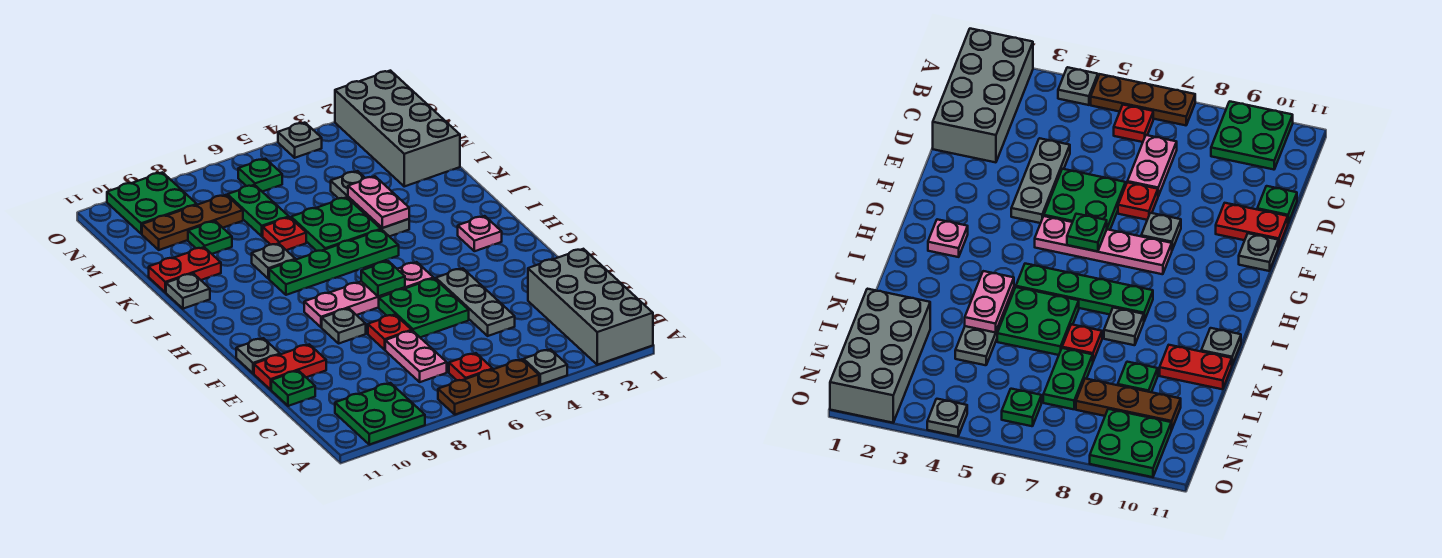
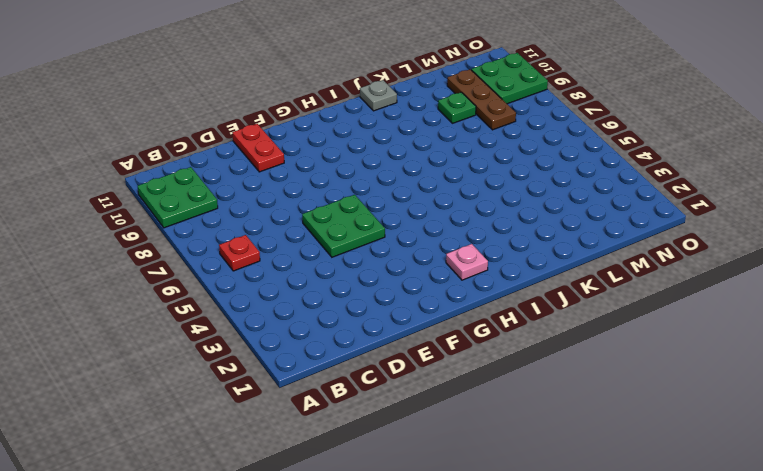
none -> grey 2x4 brick [528,249,653,365]
none -> grey 1x1 plate [524,349,567,385]
none -> brown 1x3 plate [438,359,539,415]
none -> pink 1x2 plate [385,331,447,382]

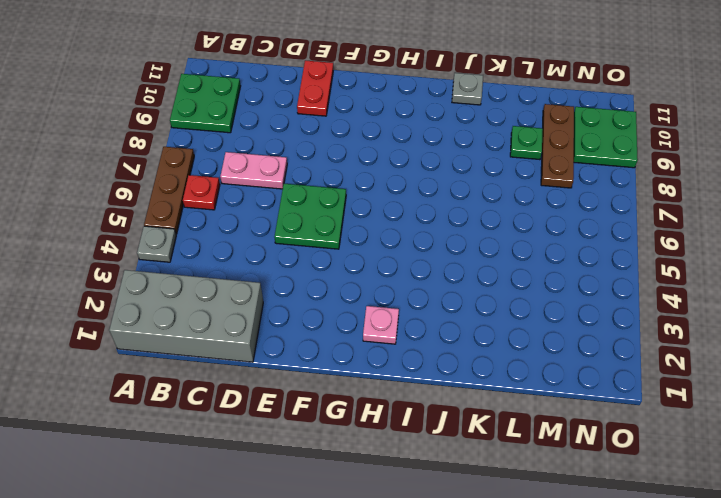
none -> grey 1x3 plate [436,268,515,336]
none -> green 1x1 plate [271,371,315,406]
none -> red 1x1 plate [368,315,412,350]
none -> grey 1x1 plate [322,308,366,343]

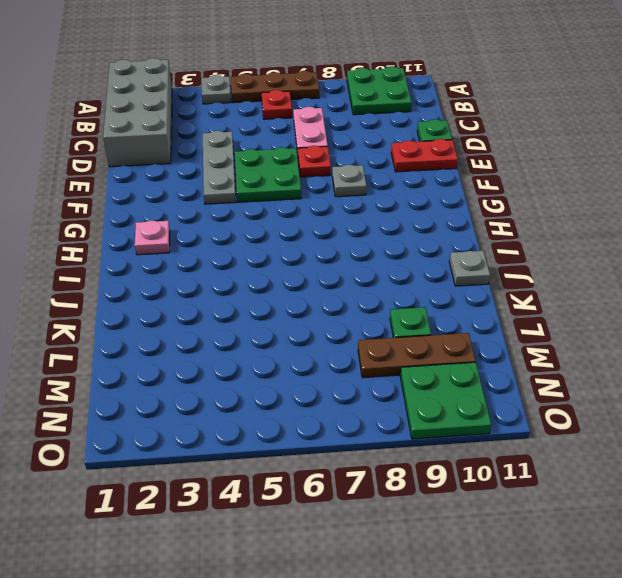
none -> grey 1x1 plate [236,338,280,374]
none -> pink 1x4 plate [304,262,434,327]
none -> green 1x4 plate [269,230,399,295]
none -> grey 1x3 plate [331,171,409,237]

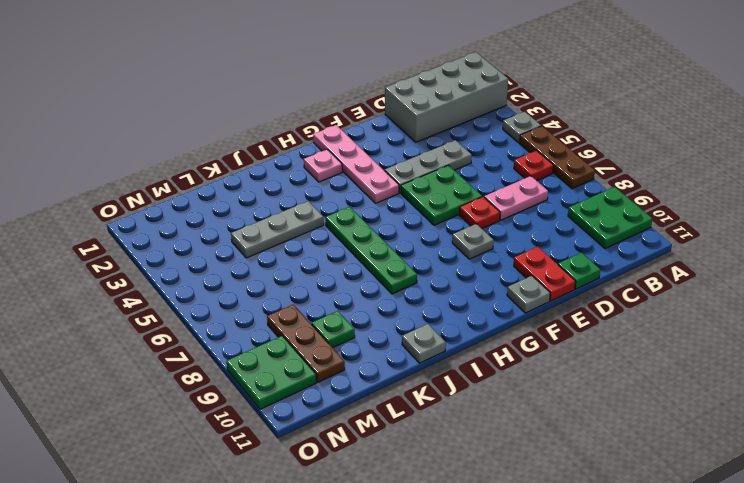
pink 1x4 plate [313,125,399,203] -> pink 1x4 plate moved to [304,262,434,327]
none -> green 2x2 plate [291,197,381,251]
none -> grey 1x1 plate [252,243,295,279]
none -> red 1x1 plate [263,217,306,250]
none -> red 1x2 plate [149,247,221,292]

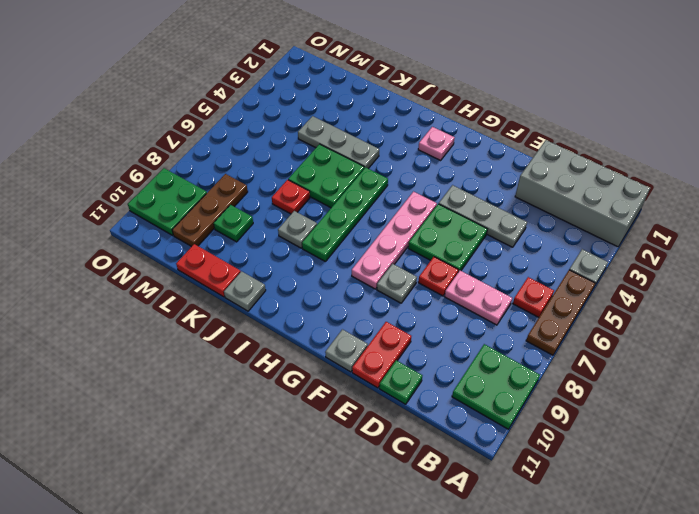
red 1x2 plate [176,244,241,297] -> red 1x2 plate turned to [149,247,221,292]
none -> grey 2x4 brick [335,71,460,186]
none -> green 1x2 plate [228,185,289,236]
none -> green 1x1 plate [238,159,282,192]
none -> grey 1x1 plate [278,123,322,158]

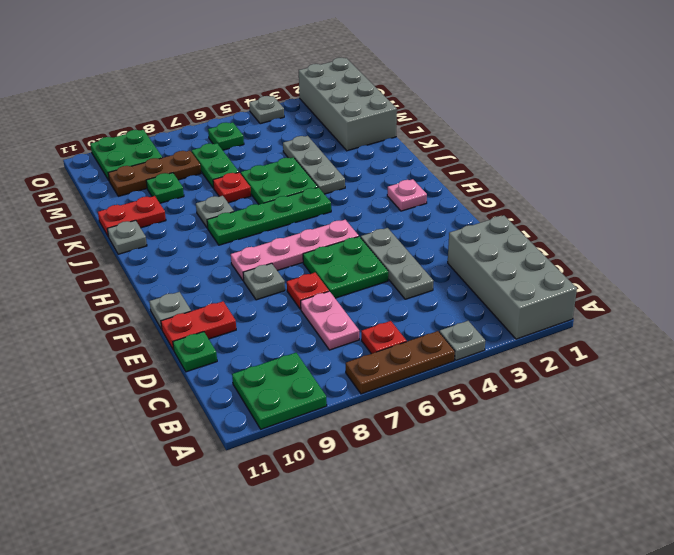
none -> green 1x1 plate [361,261,405,297]
none -> pink 1x2 plate [348,176,409,228]

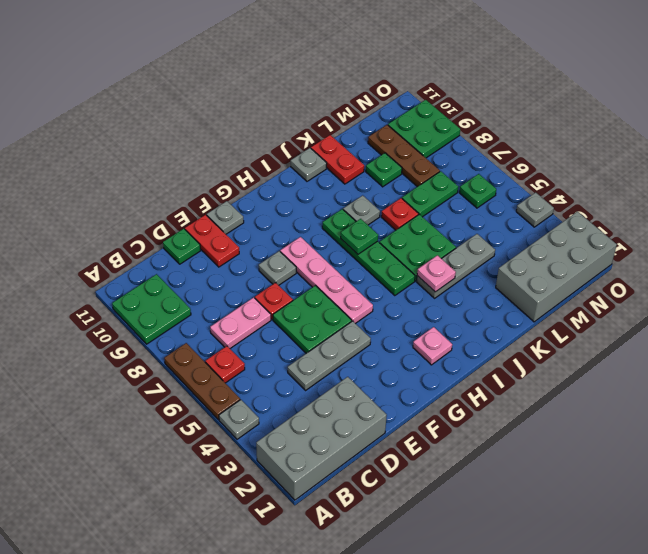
green 1x1 plate [341,219,378,254] -> green 1x1 plate moved to [361,261,405,297]
pink 1x1 plate [417,255,456,292] -> pink 1x2 plate [348,176,409,228]

